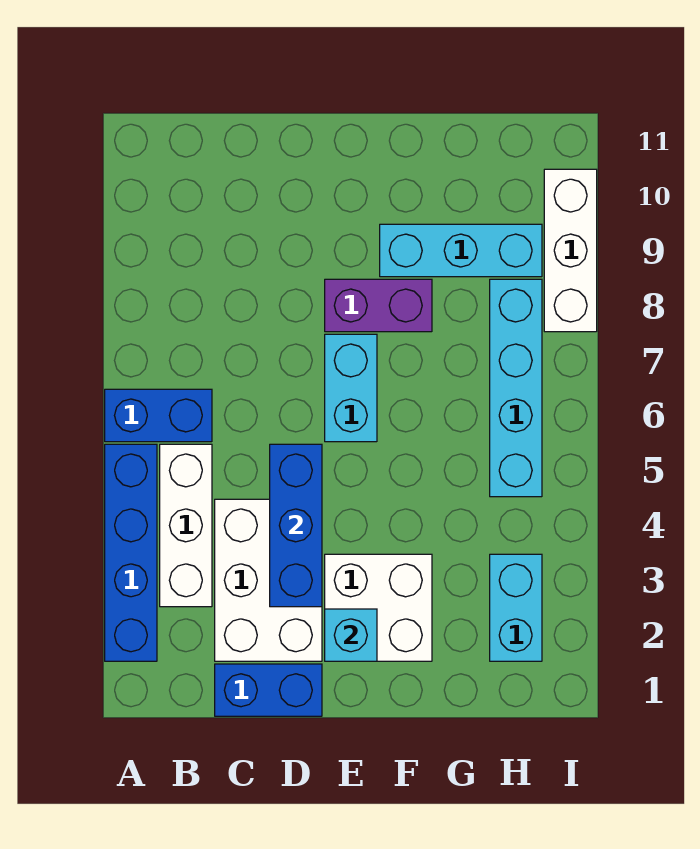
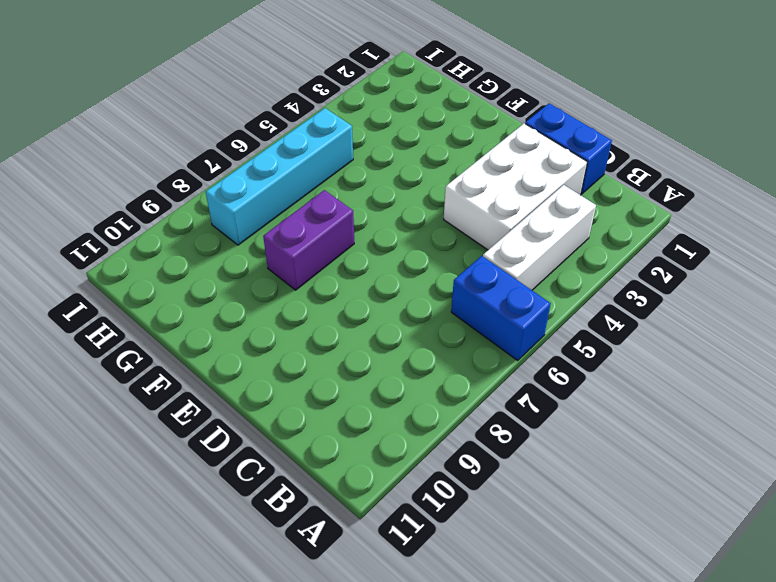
purple 1x2 brick [263,190,354,290] -> purple 1x2 brick turned to [325,279,432,332]
none -> blue 1x4 brick [105,444,157,661]
none -> white 2x2 brick [325,554,432,661]
none -> cyan 1x2 brick [325,334,377,442]

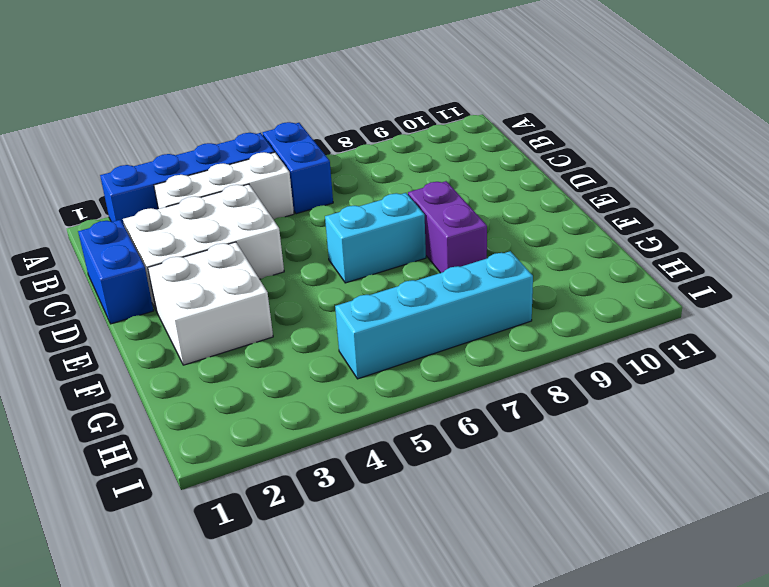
none -> cyan 1x3 brick [380,224,542,277]
none -> cyan 1x2 brick [490,554,542,661]
none -> white 1x3 brick [544,169,597,332]

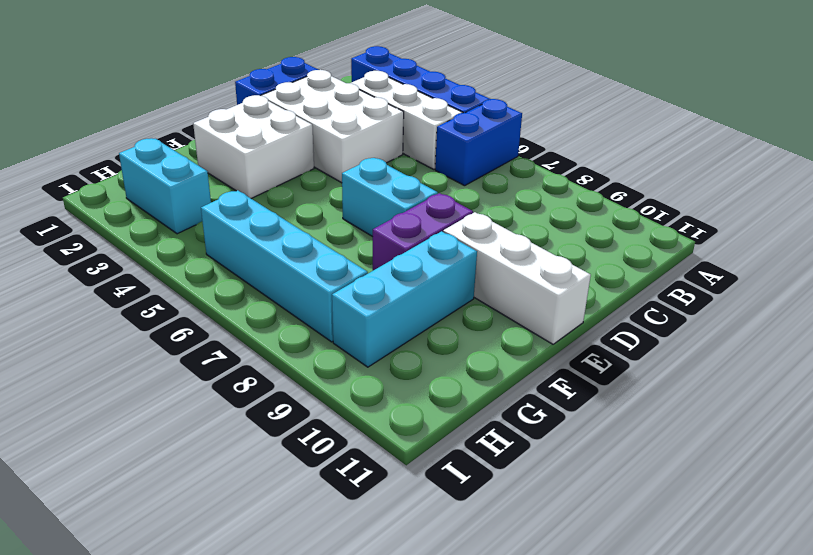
white 1x3 brick [443,212,591,344] -> white 1x3 brick moved to [544,169,597,332]
none -> blue 1x3 brick [270,444,322,607]
none -> cyan 1x1 brick [325,609,377,661]

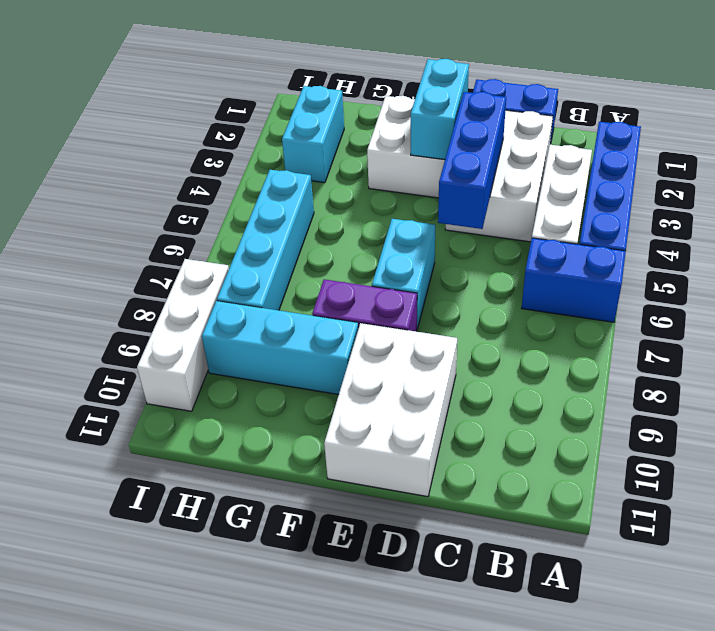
white 2x3 brick [324,323,457,497] -> none
cyan 1x2 brick [411,59,469,160] -> cyan 1x1 brick [325,609,377,661]

